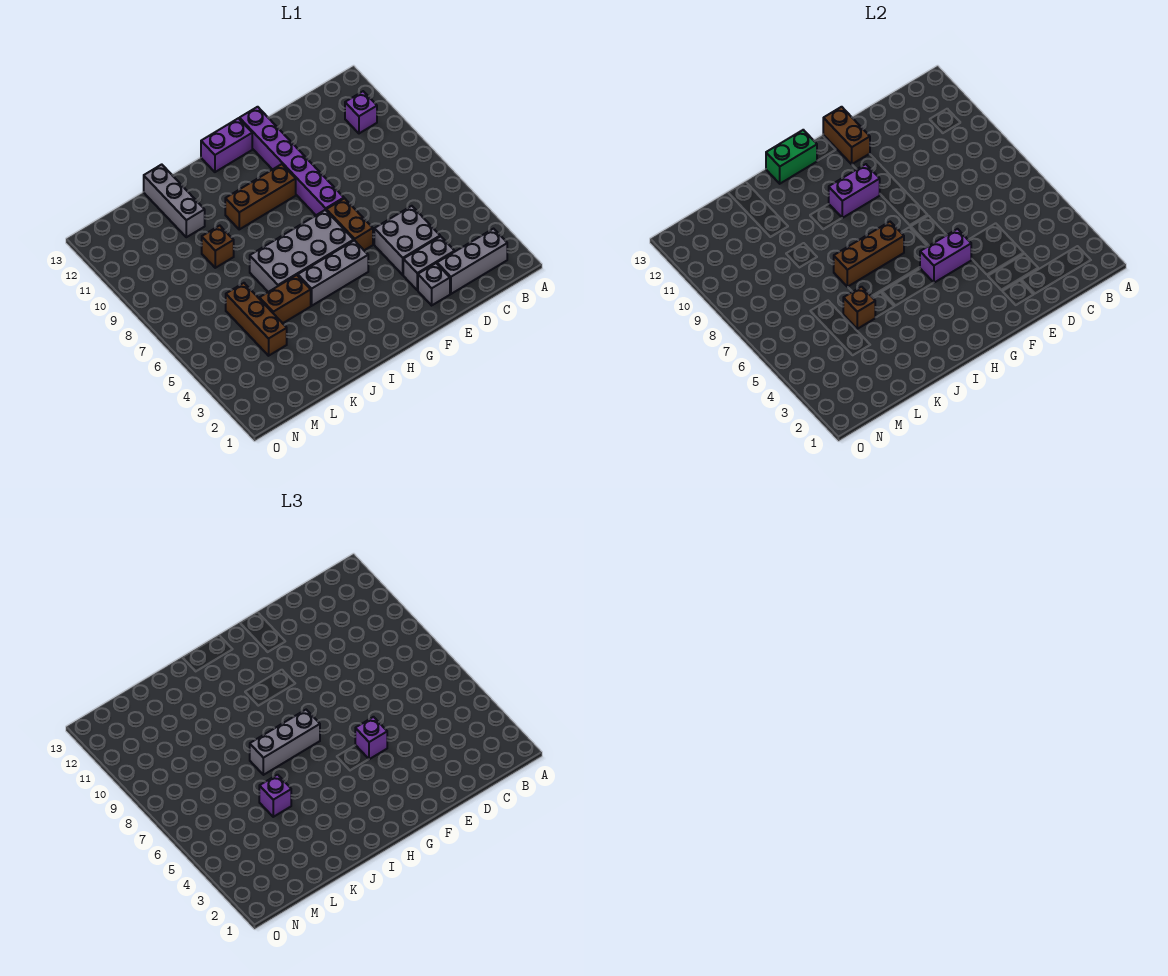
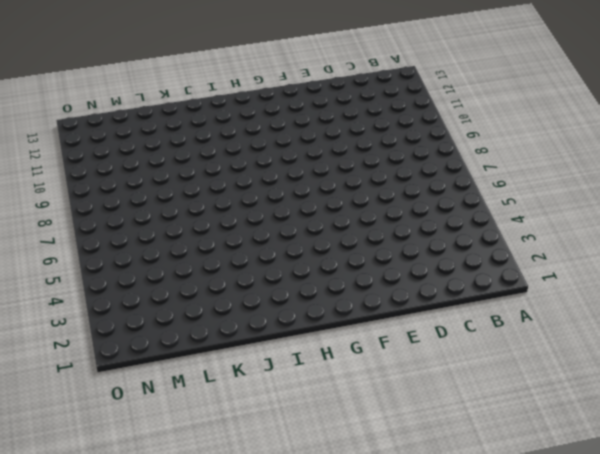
none -> grey 1x3 brick [437,229,507,294]
none -> purple 1x1 brick [345,91,377,133]
none -> grey 1x2 brick [403,236,455,290]

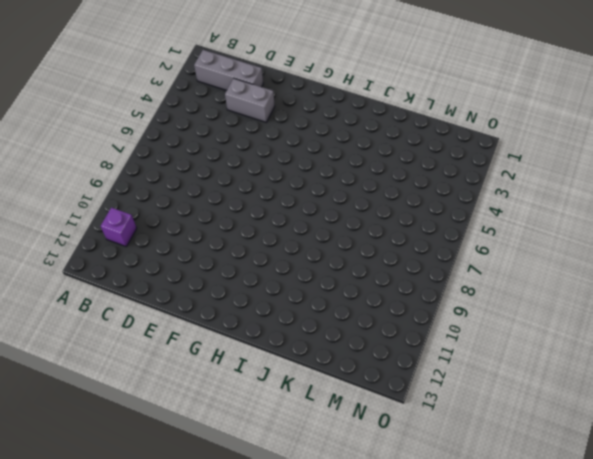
none -> grey 2x2 brick [374,206,440,275]
none -> grey 1x1 brick [418,263,450,305]
none -> brown 1x2 brick [326,198,373,250]

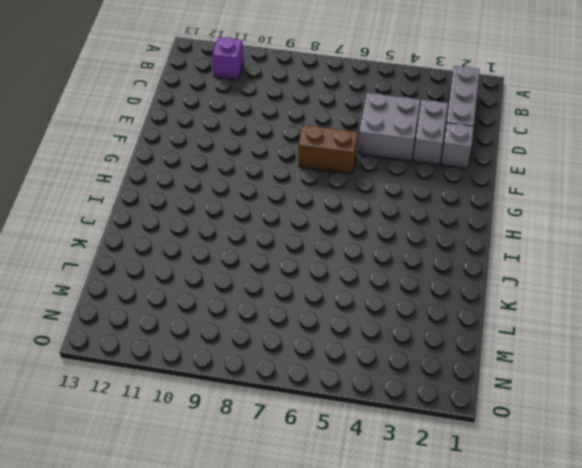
none -> purple 1x6 brick [239,107,344,215]
none -> grey 1x3 brick [298,240,368,306]
none -> grey 2x4 brick [250,210,354,292]

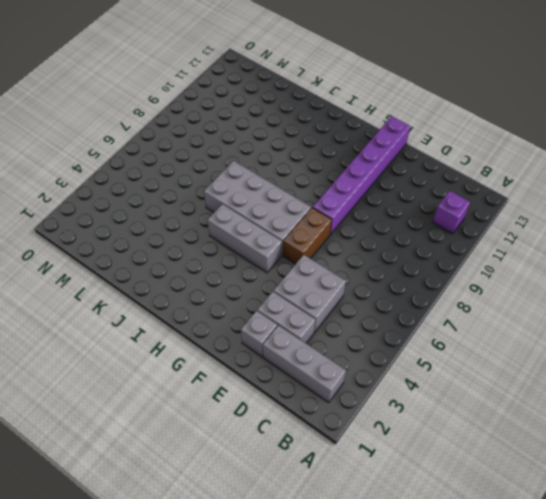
none -> brown 1x3 brick [225,164,296,229]
none -> purple 1x2 brick [201,118,252,172]
none -> brown 1x2 brick [259,275,311,323]

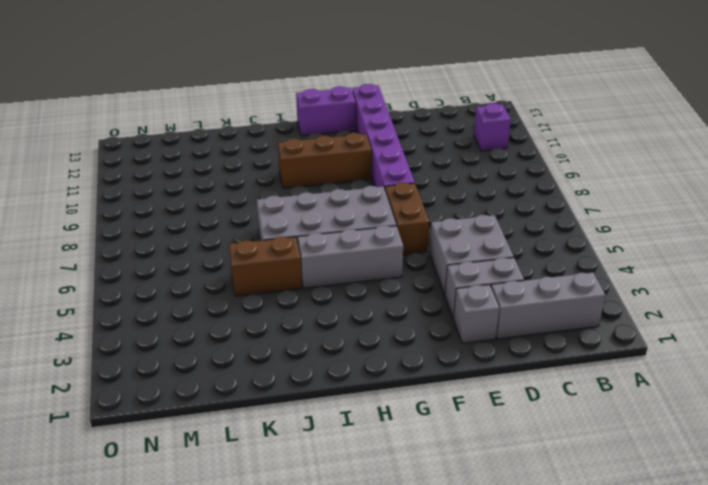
none -> brown 1x1 brick [202,226,234,268]
none -> grey 1x3 brick [144,164,205,237]
none -> brown 1x3 brick [226,283,287,356]

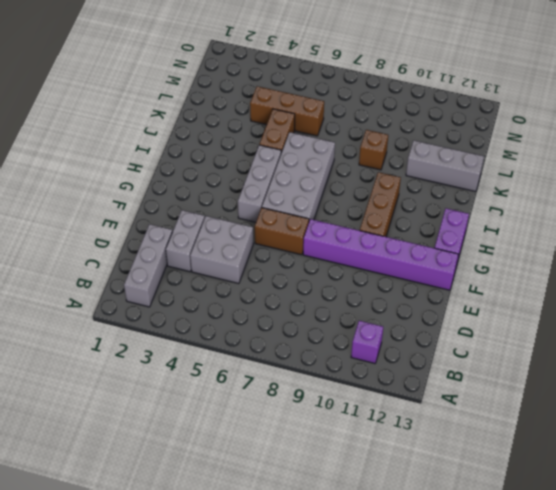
none -> grey 1x1 brick [418,263,450,305]
none -> purple 1x2 brick [920,229,971,283]
none -> brown 1x2 brick [823,107,870,164]

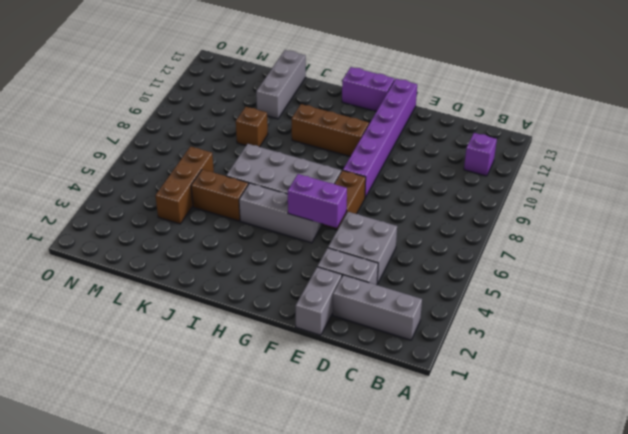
grey 1x2 brick [295,267,342,335] -> grey 1x1 brick [418,263,450,305]
none -> brown 1x2 brick [823,107,870,164]
none -> purple 1x2 brick [829,164,880,218]
none -> brown 1x3 brick [834,222,904,287]

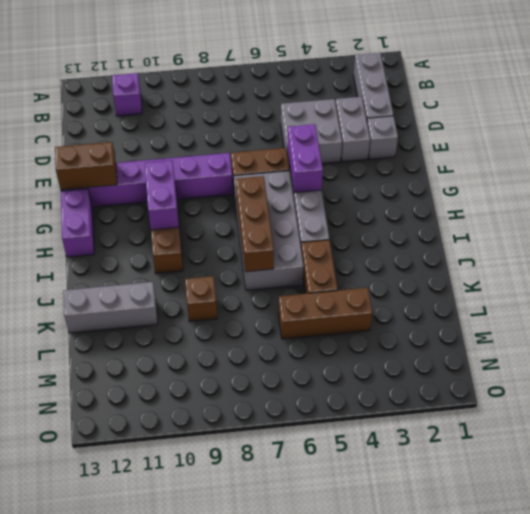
none -> green 1x2 brick [766,130,817,184]
none -> brown 1x1 brick [843,287,875,329]
none -> purple 1x1 brick [355,717,387,759]

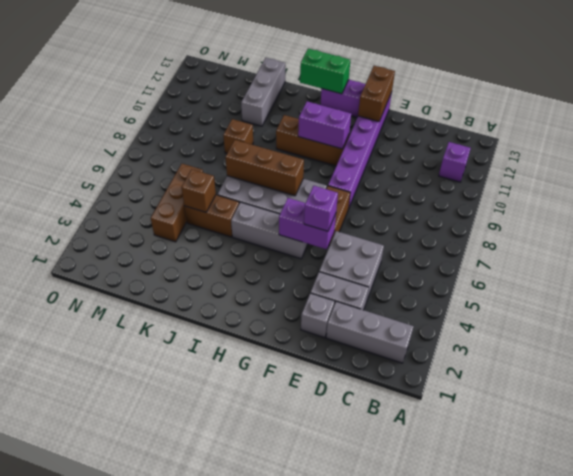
none -> grey 1x3 brick [250,710,320,775]
none -> purple 1x1 brick [259,775,291,817]

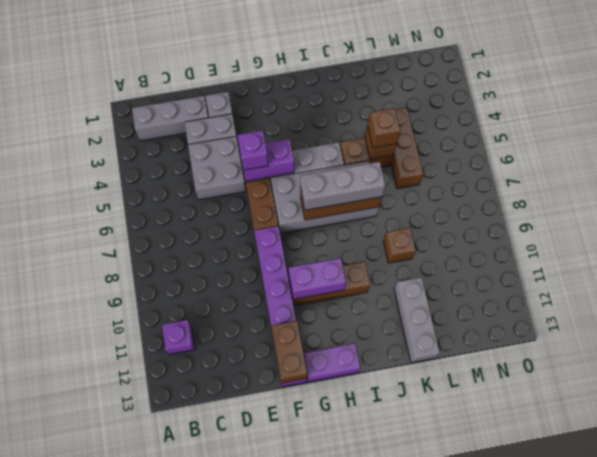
brown 1x1 brick [367,108,400,148] -> purple 1x1 brick [259,775,291,817]
none -> green 1x2 brick [766,130,817,184]

